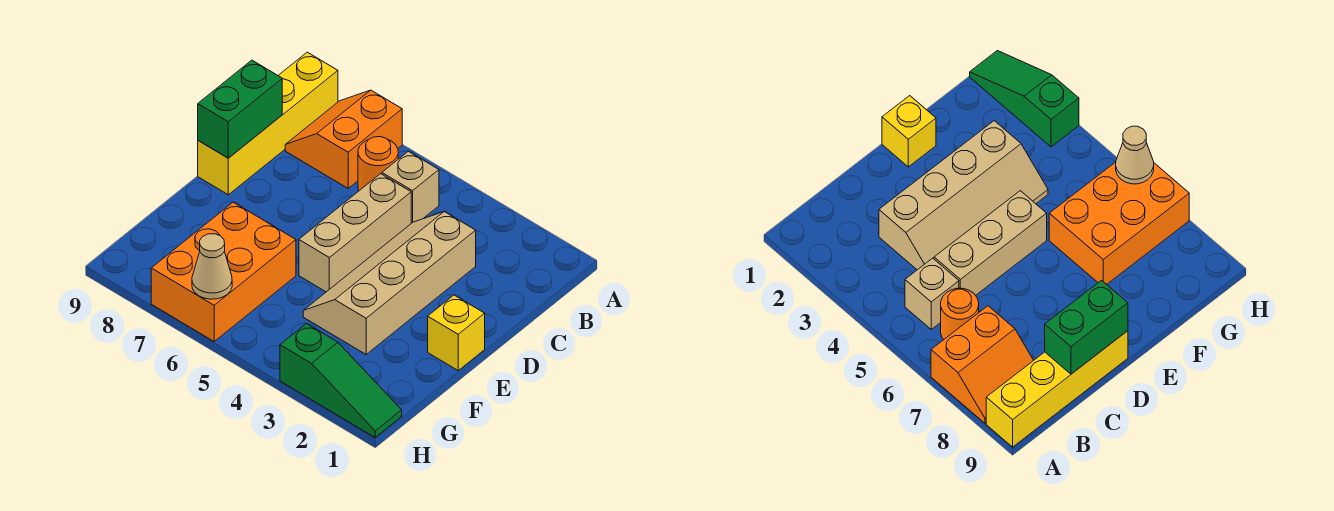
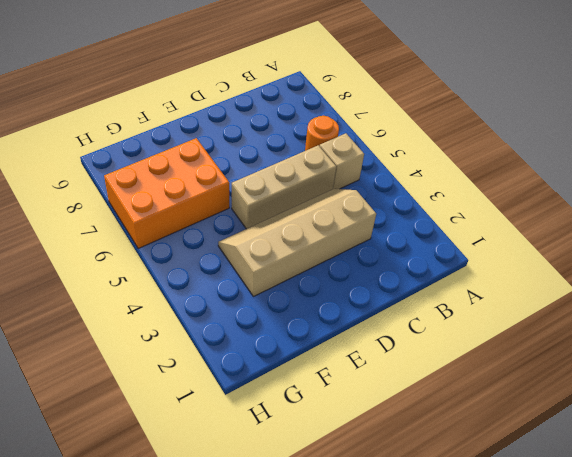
none -> orange 2x2 slope [285,90,402,188]
none -> yellow 1x4 brick [198,52,338,195]

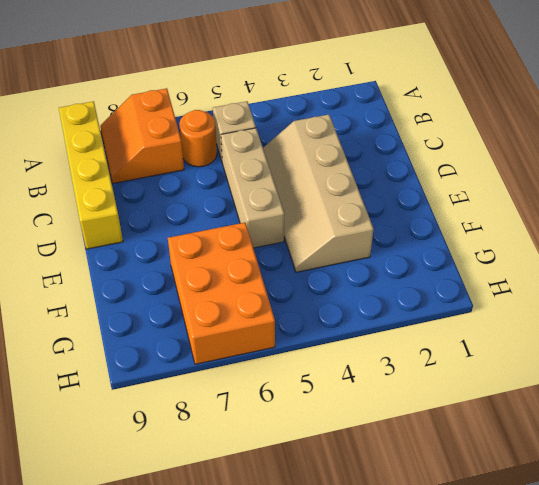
none -> yellow 1x1 brick [428,295,485,370]
none -> green 1x3 slope [280,324,402,437]

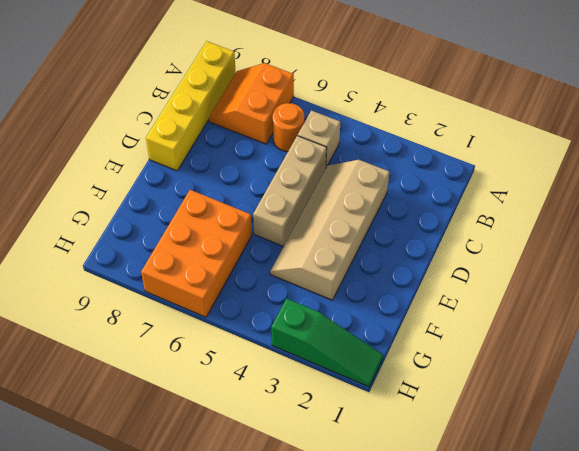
none -> yellow 1x1 brick [428,295,485,370]
none -> green 1x2 brick [198,60,282,158]

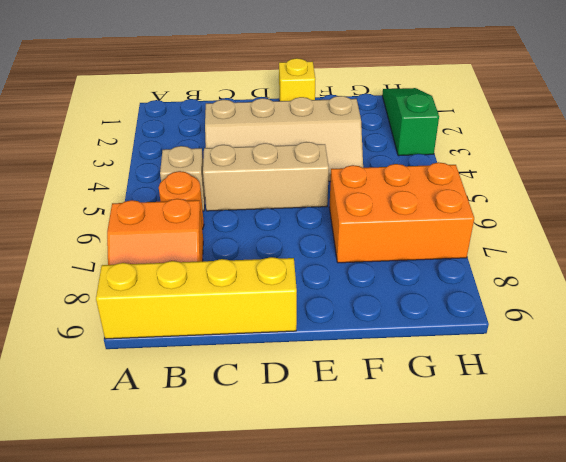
none -> green 1x2 brick [198,60,282,158]
none -> tan 1x1 cone [192,234,232,299]

